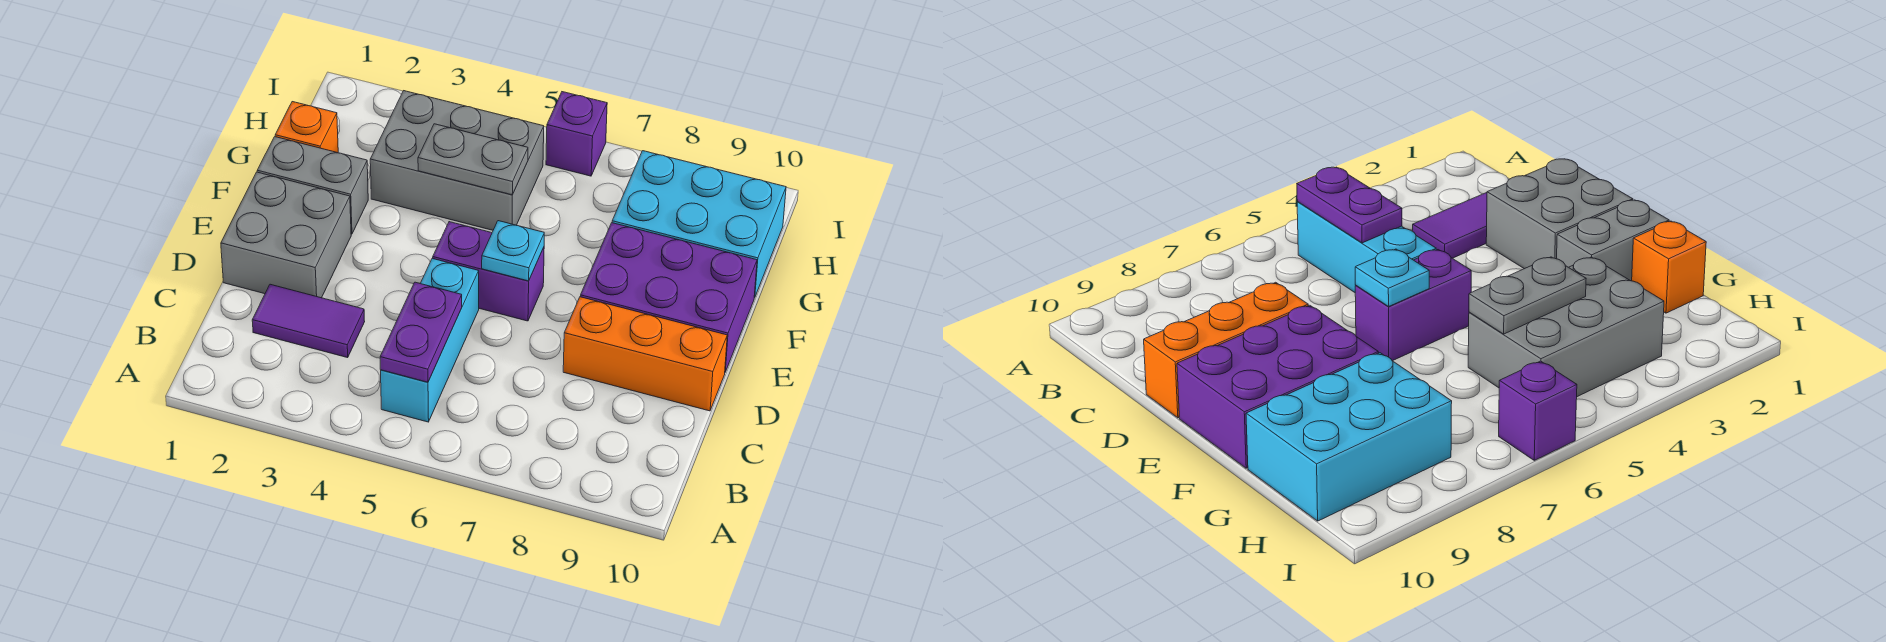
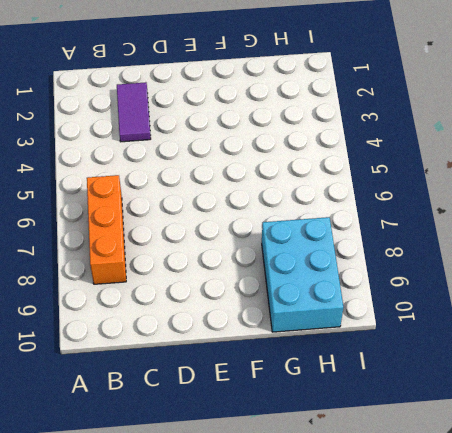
orange 1x3 brick [87,175,126,284] -> orange 1x3 brick moved to [563,297,727,411]
none -> cyan 1x3 brick [381,258,479,422]
none -> grey 2x2 brick [221,172,351,298]
none -> purple 1x2 brick [433,222,544,321]

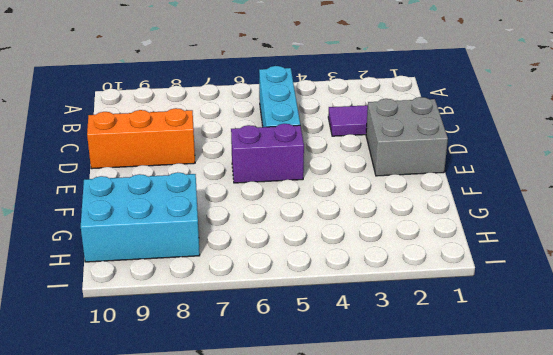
none -> purple 2x3 brick [580,223,757,372]
none -> grey 1x2 brick [257,137,368,234]
none -> orange 1x1 brick [275,102,338,153]

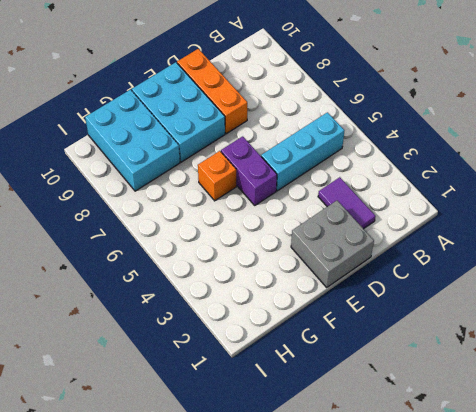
cyan 2x3 brick [132,62,225,162] -> purple 2x3 brick [580,223,757,372]
orange 1x1 brick [198,151,236,201] -> orange 1x1 brick moved to [275,102,338,153]
none -> grey 1x2 brick [257,137,368,234]
none -> grey 2x3 brick [370,91,544,230]
none -> purple 1x1 brick [546,92,607,176]

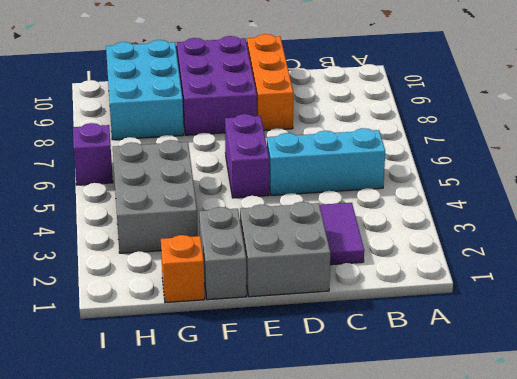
none -> purple 1x2 plate [380,282,462,382]
none -> cyan 1x1 plate [482,221,544,281]
none -> grey 1x2 plate [418,124,528,195]

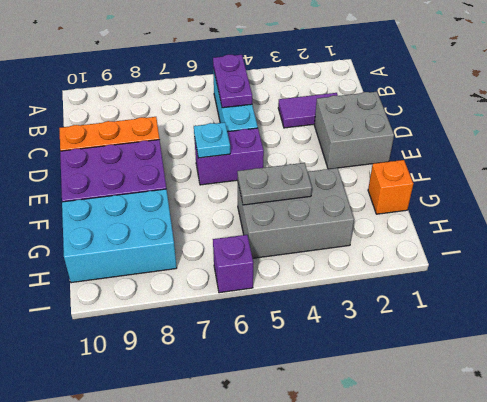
none -> grey 1x2 brick [257,137,368,234]

